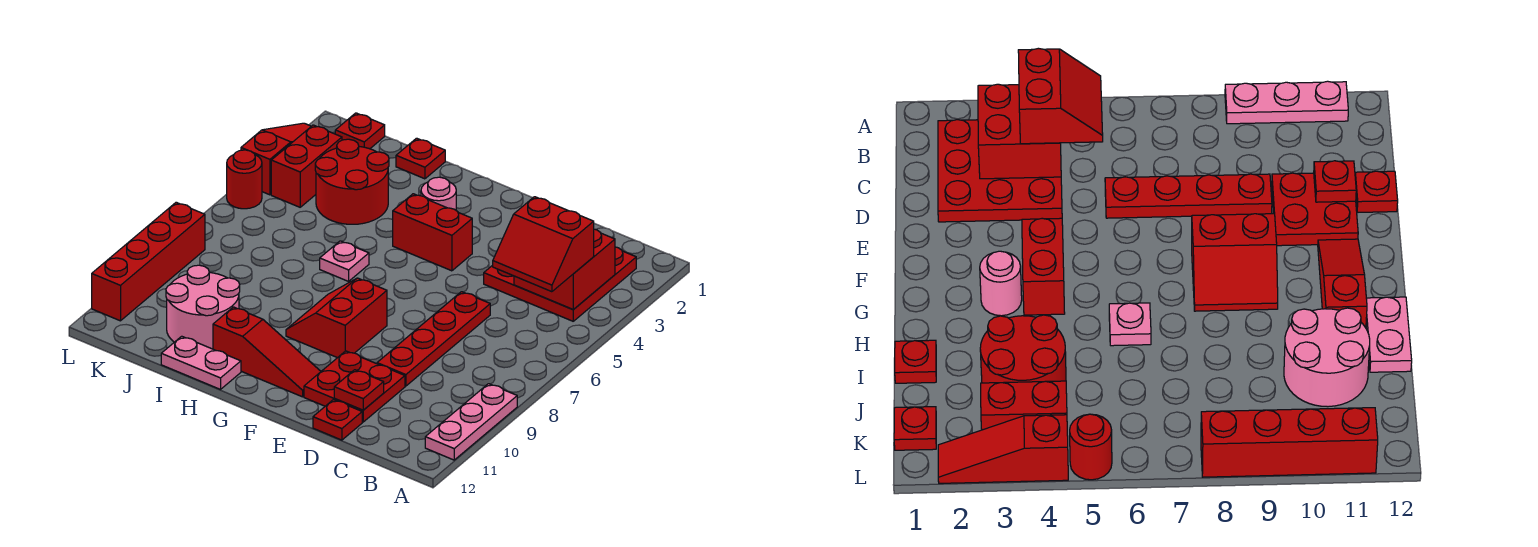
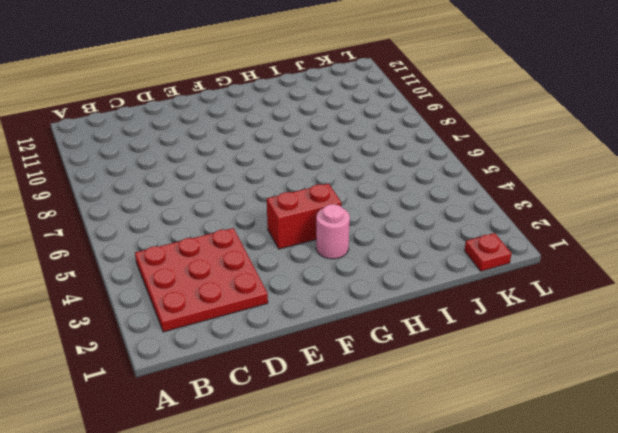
none -> pink 1x3 plate [425,384,517,460]
none -> red 1x4 plate [377,292,490,386]
none -> red 2x2 plate [304,351,405,422]

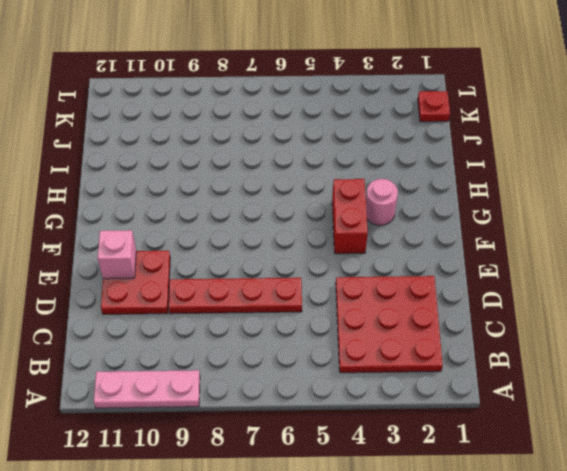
pink 1x1 brick [98,230,136,279] -> none
none -> red 1x1 plate [313,400,362,440]
none -> red 2x2 slope [286,278,387,358]
none -> red 1x3 slope [213,307,321,397]

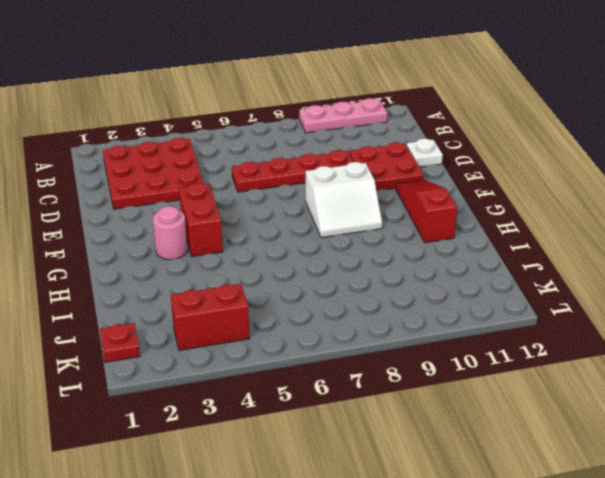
white 1x1 plate [406,139,443,167] -> red 1x1 plate [313,400,362,440]
white 2x2 slope [306,162,382,238] -> red 2x2 slope [286,278,387,358]
none -> pink 1x1 plate [320,241,369,281]
none -> pink 1x2 plate [161,336,241,389]
none -> red 1x1 plate [396,138,445,179]

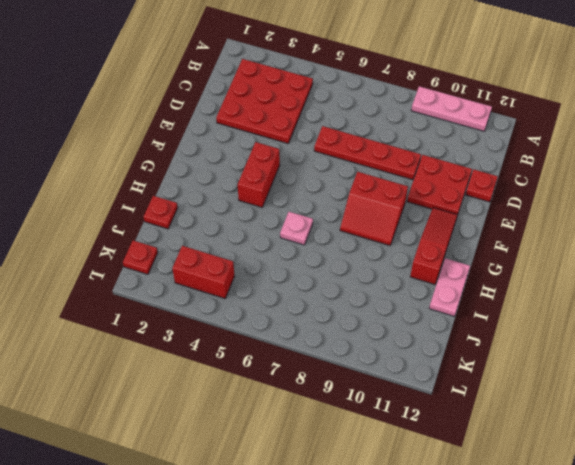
none -> pink 1x1 round brick [421,177,456,210]
none -> red 2x2 round brick [315,139,389,224]
none -> pink 2x2 round brick [166,265,240,349]

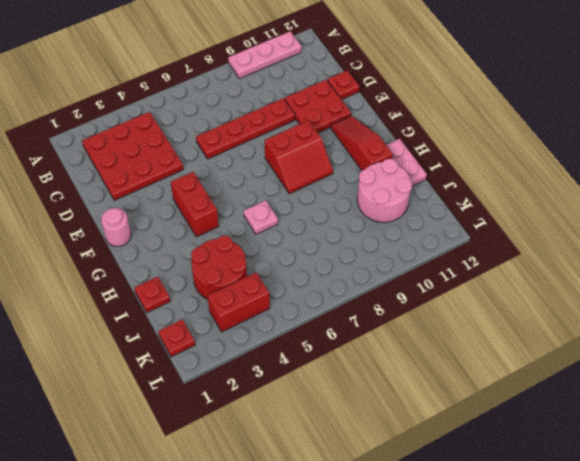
pink 1x1 round brick [101,208,131,247] -> pink 1x1 round brick moved to [421,177,456,210]
none -> red 1x3 slope [241,123,311,195]
none -> red 1x1 round brick [227,150,262,209]
none -> red 1x4 brick [92,202,205,321]

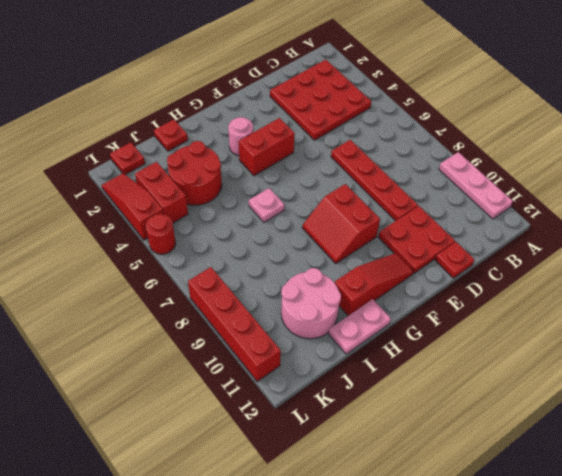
none -> red 2x2 brick [514,229,615,310]
none -> red 1x1 plate [334,370,384,410]
none -> red 2x2 slope [493,197,594,292]

